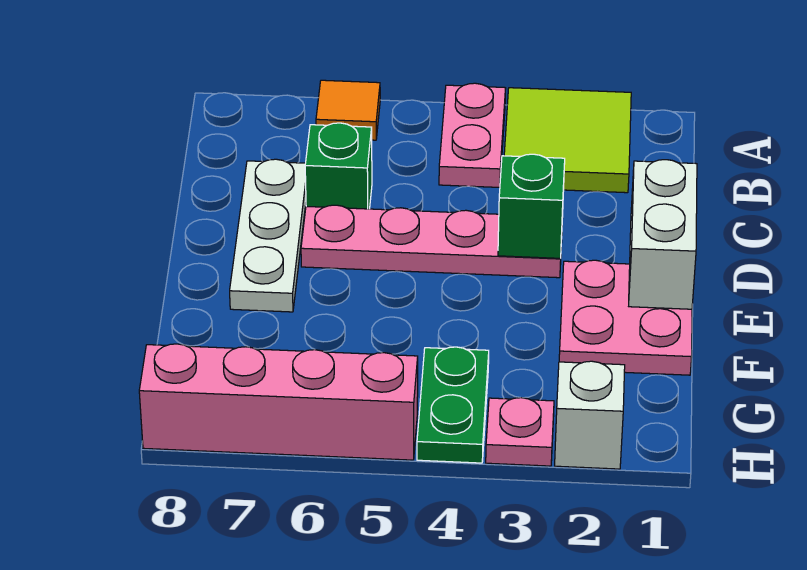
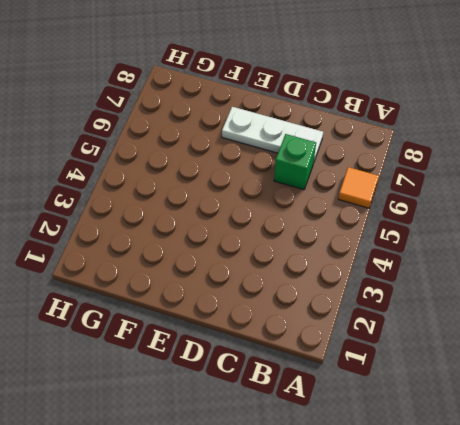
none -> lime 2x2 tile [504,88,631,193]
none -> pink 1x2 plate [439,83,506,187]
none -> pink 1x4 plate [301,205,562,278]

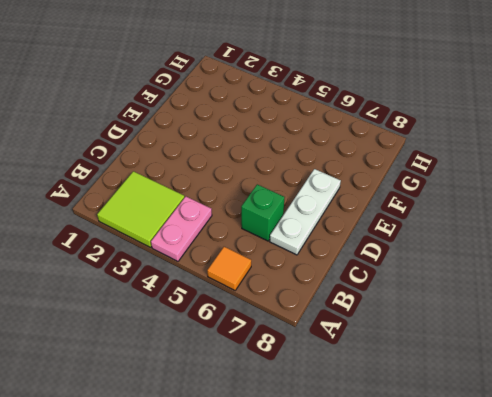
none -> pink 1x4 plate [301,205,562,278]
none -> pink 2x2 plate [559,260,692,375]
none -> green 1x2 plate [417,347,489,463]

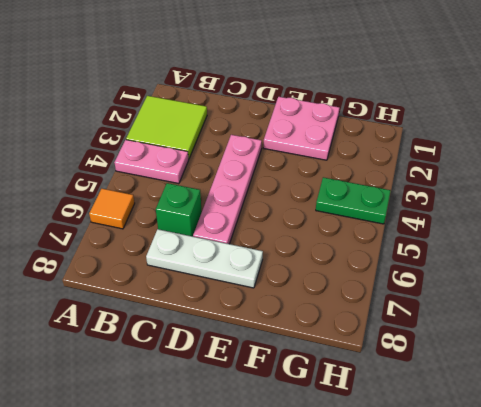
none -> white 1x1 brick [555,361,625,469]
none -> pink 1x1 plate [486,398,554,466]
none -> pink 1x4 brick [139,344,418,460]

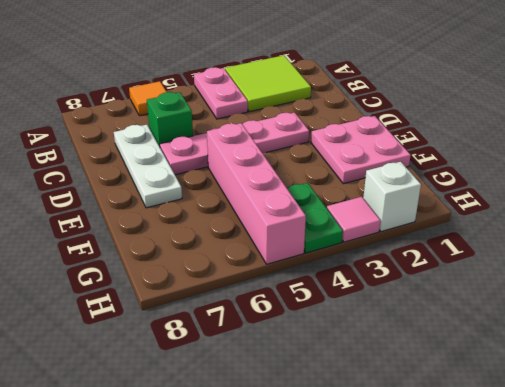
pink 1x4 brick [207,123,306,264] -> pink 1x4 brick turned to [139,344,418,460]
pink 1x1 tile [327,197,381,242] -> pink 1x1 plate [486,398,554,466]
none -> white 1x2 brick [629,160,697,309]
none -> green 1x1 brick [498,154,565,258]

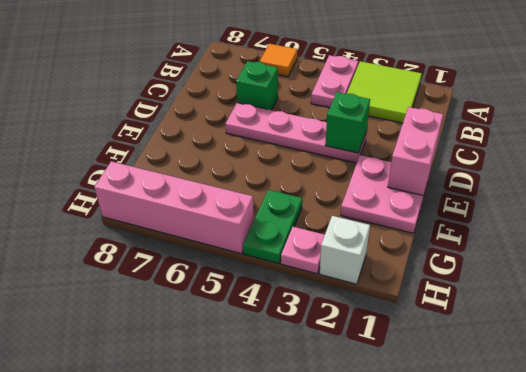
pink 1x2 brick [388,107,443,195] -> white 1x2 brick [629,160,697,309]
none -> white 1x3 plate [230,159,306,312]

